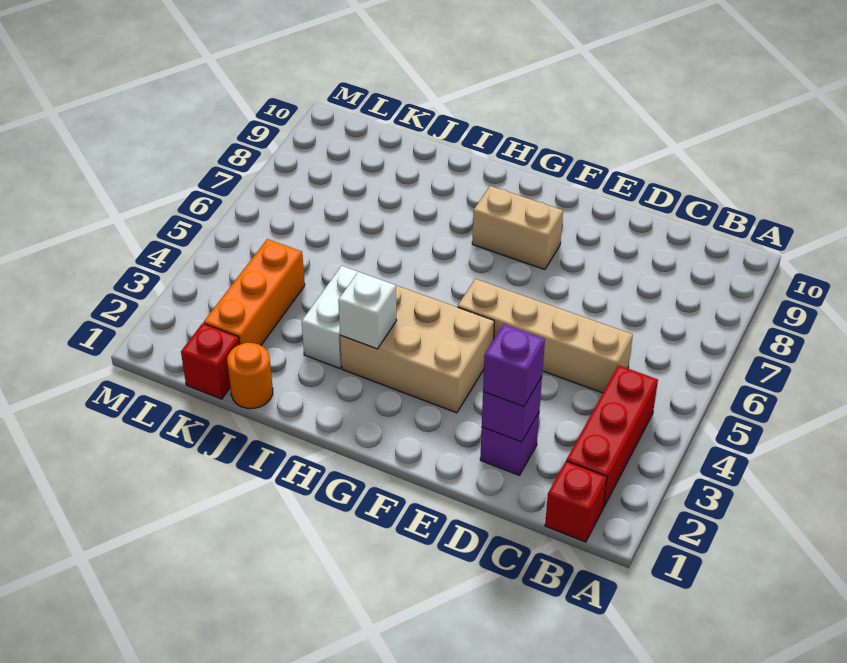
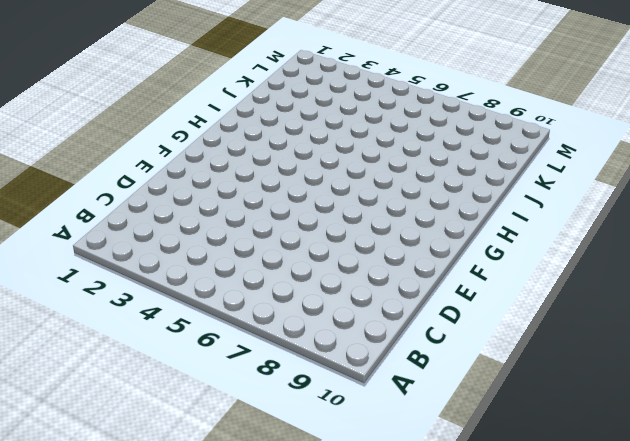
none -> red 1x1 brick [545,461,607,542]
none -> red 1x3 brick [566,365,658,508]
none -> tan 1x4 brick [458,279,633,393]

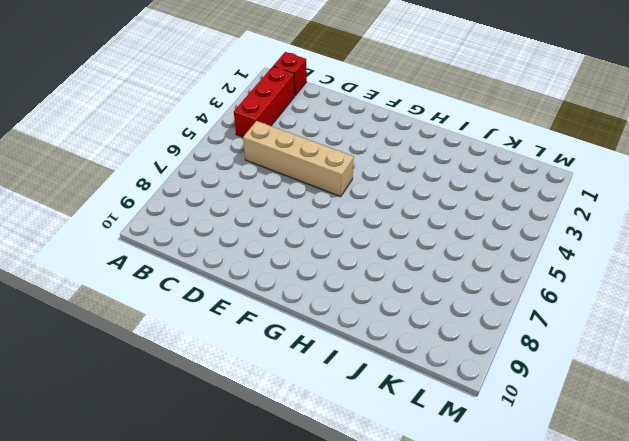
none -> purple 1x1 brick [480,413,539,475]
none -> tan 2x3 brick [340,285,494,413]
none -> tan 1x2 brick [472,186,563,270]

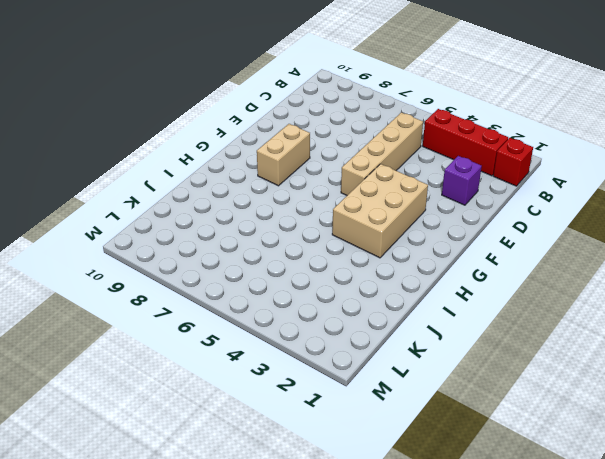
none -> white 1x2 brick [302,266,358,368]
none -> orange 1x1 round brick [227,343,273,409]
none -> red 1x1 brick [181,323,240,399]

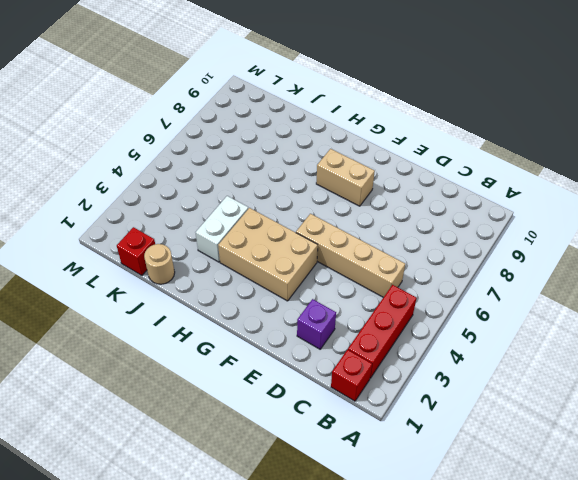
tan 1x1 round brick [144,244,175,284] -> orange 1x1 round brick [227,343,273,409]
none -> orange 1x3 brick [204,239,305,345]
none -> purple 1x1 brick [482,377,542,442]
none -> white 1x1 brick [338,272,397,349]

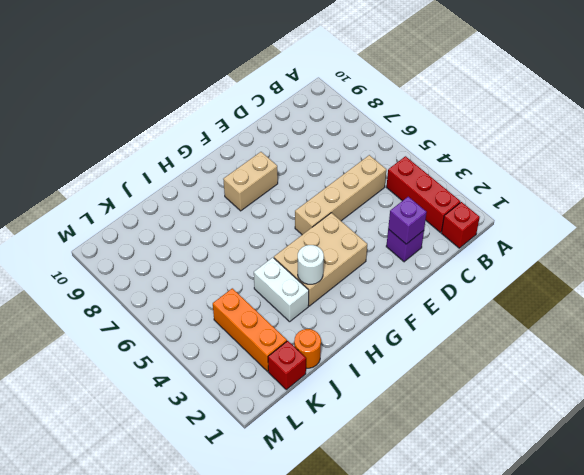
white 1x1 round brick [298,245,324,284] -> white 1x1 brick [338,272,397,349]
none -> purple 1x1 brick [483,324,545,406]

